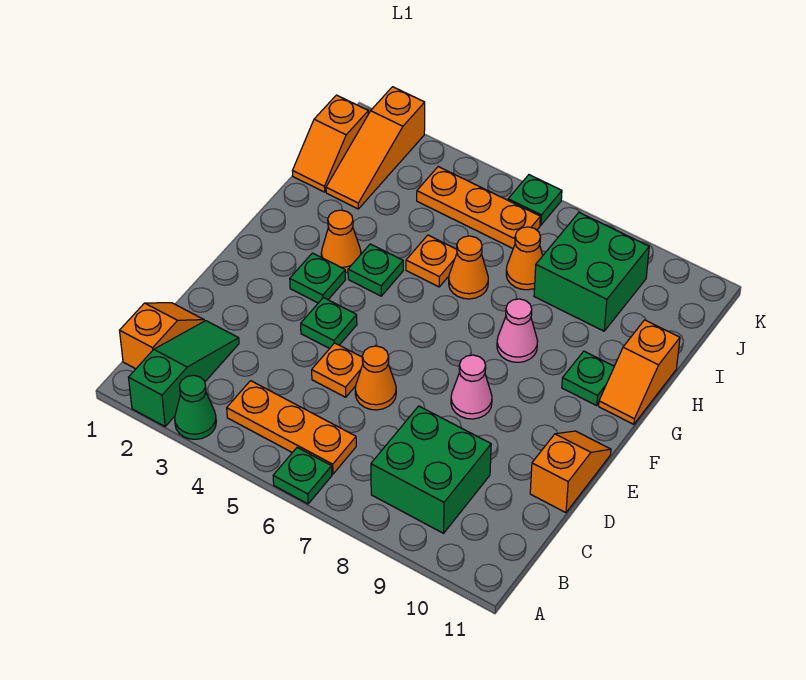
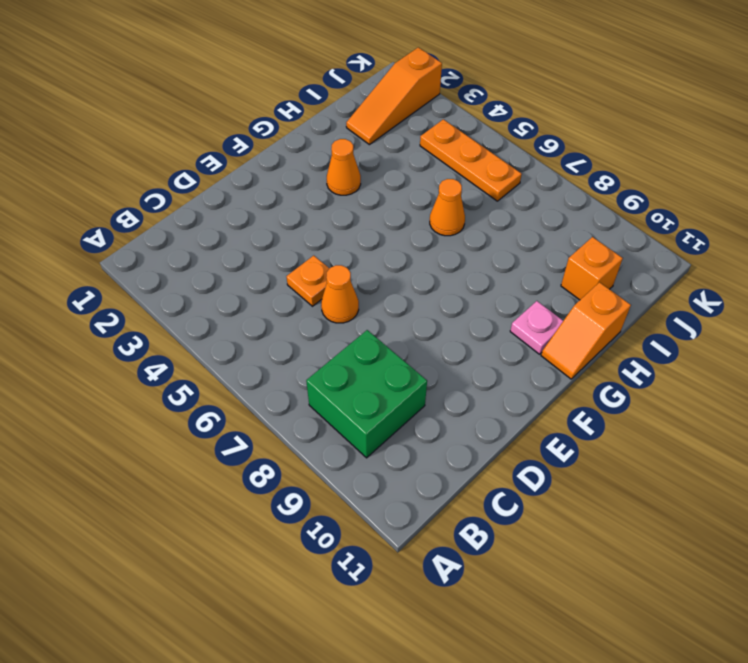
pink 1x1 plate [510,301,563,354] -> green 1x1 plate [562,351,614,405]
orange 1x1 brick [561,237,623,300] -> none
none -> green 1x3 slope [129,321,239,426]
none -> green 1x1 cone [175,375,216,439]
none -> green 1x1 plate [273,448,332,504]

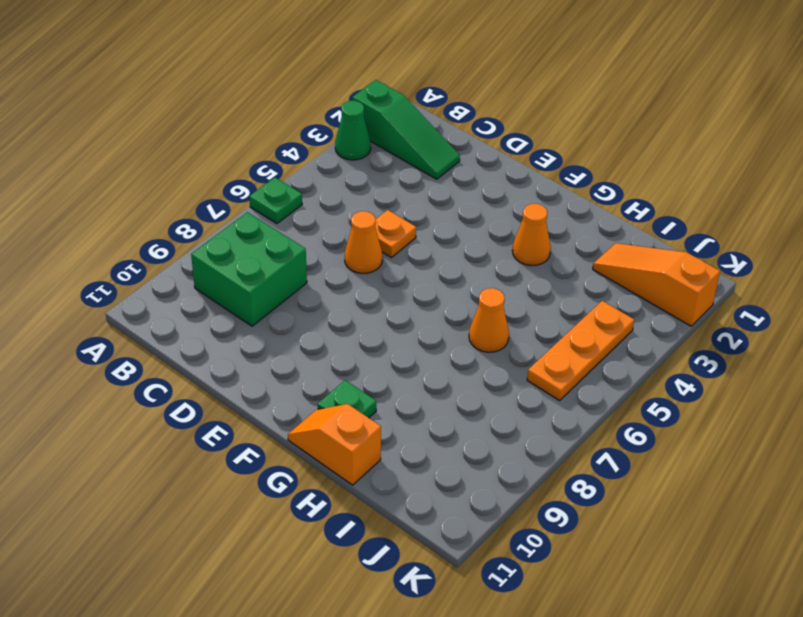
none -> orange 1x2 slope [120,303,204,369]
none -> orange 1x3 plate [227,381,356,474]
none -> orange 1x2 slope [530,431,611,513]

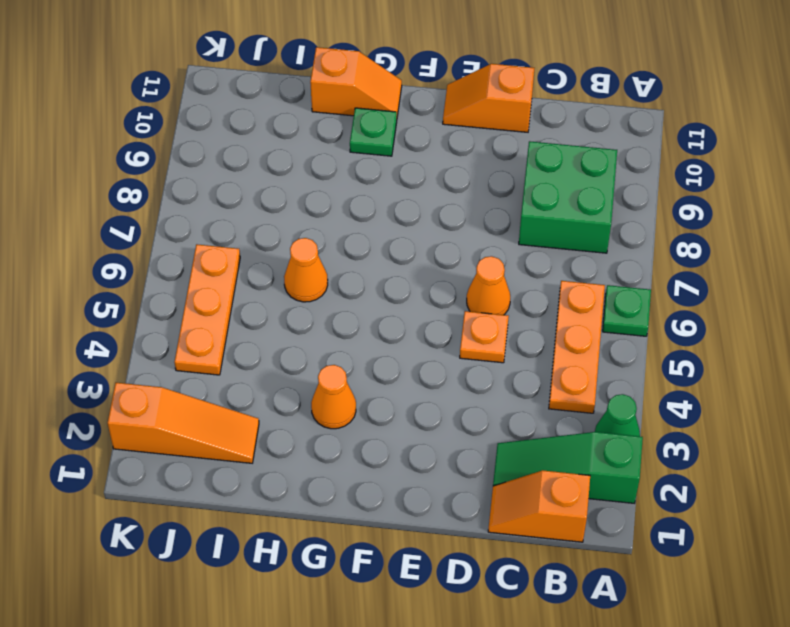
none -> green 1x1 plate [301,298,357,349]
none -> pink 1x1 cone [451,355,492,419]
none -> green 1x1 plate [290,253,345,303]

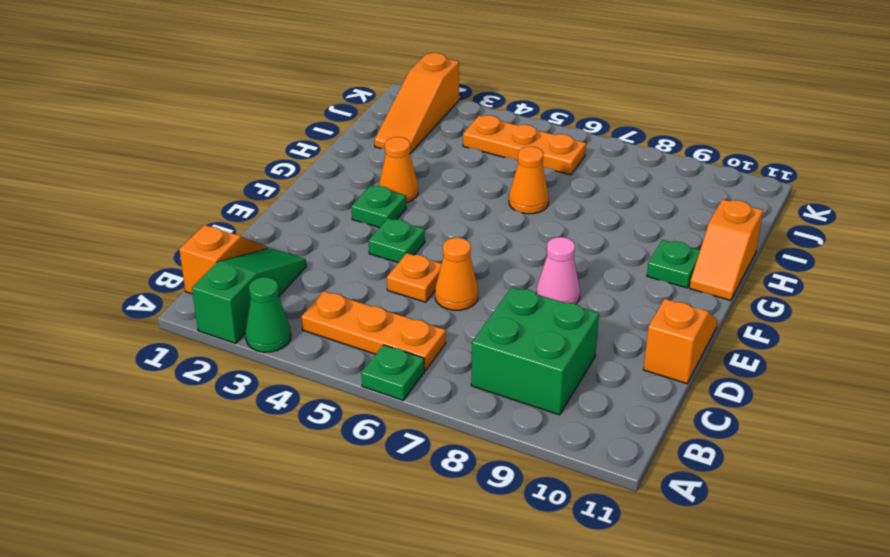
none -> green 1x1 plate [348,244,403,296]
none -> pink 1x1 cone [497,299,538,362]
none -> orange 1x1 plate [406,235,457,287]

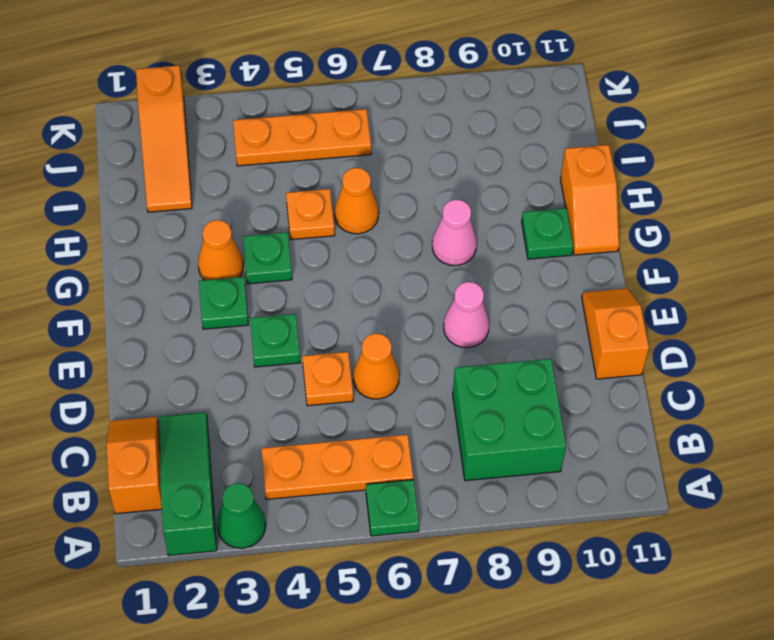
none -> orange 1x2 slope [293,95,368,192]
none -> orange 1x1 cone [506,227,543,290]
none -> green 2x2 brick [534,213,649,331]

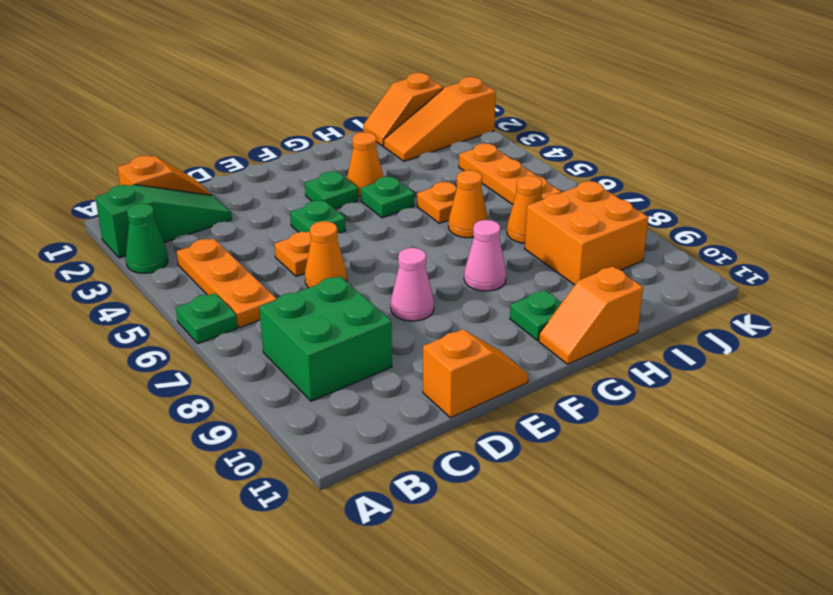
orange 2x2 brick [525,181,649,285] -> green 2x2 brick [534,213,649,331]
none -> green 1x1 plate [508,175,562,225]

